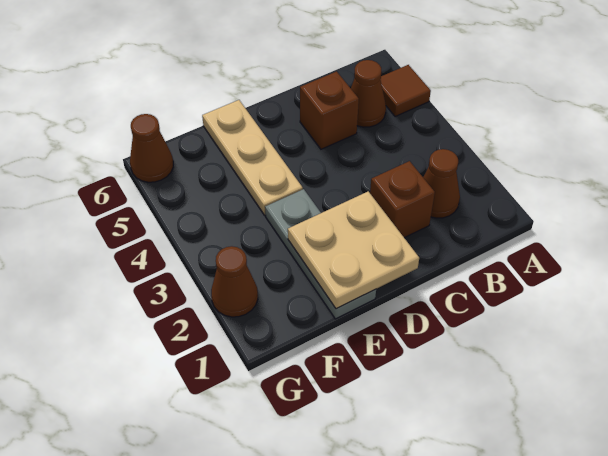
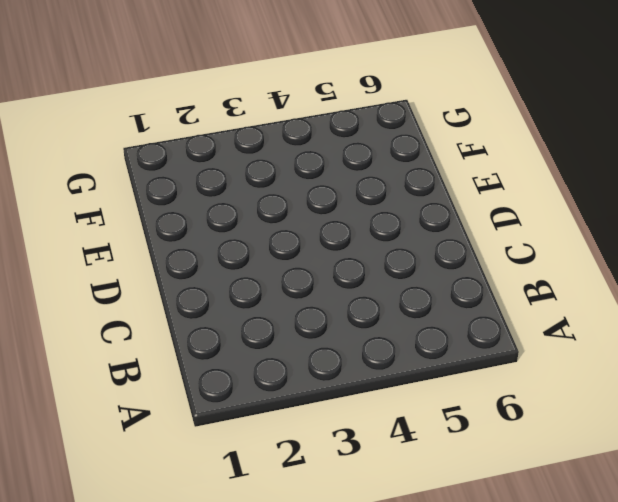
none -> brown 1x1 tile [380,65,431,117]
none -> brown 1x1 cone [423,149,460,218]

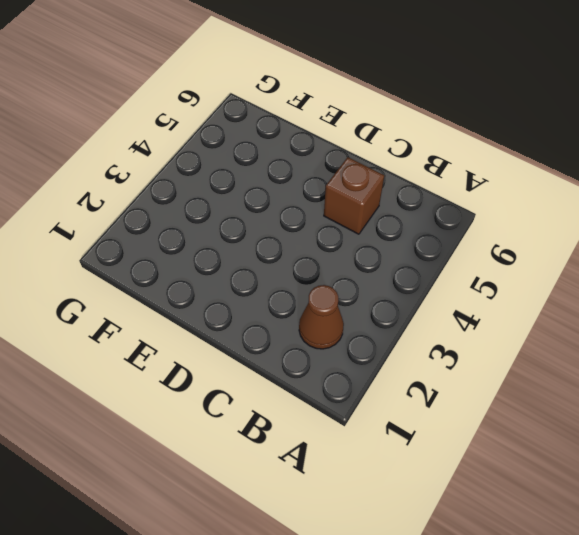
none -> brown 1x1 tile [380,65,431,117]
none -> brown 1x1 cone [351,60,386,127]

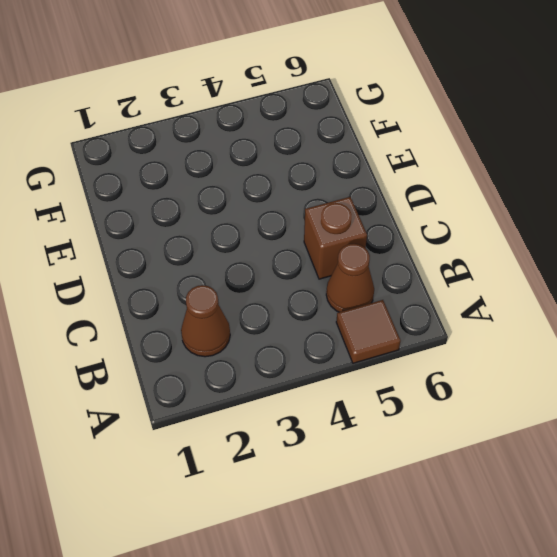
none -> brown 1x1 brick [370,161,435,238]
none -> grey 1x3 plate [265,189,376,319]

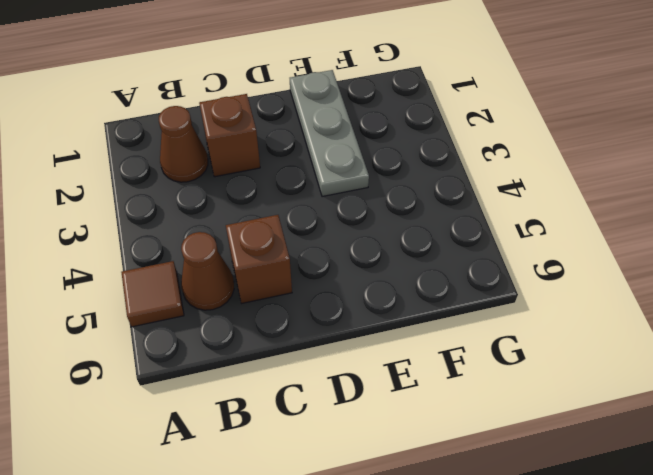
none -> tan 1x3 plate [202,100,303,215]
none -> brown 1x1 cone [211,246,258,317]

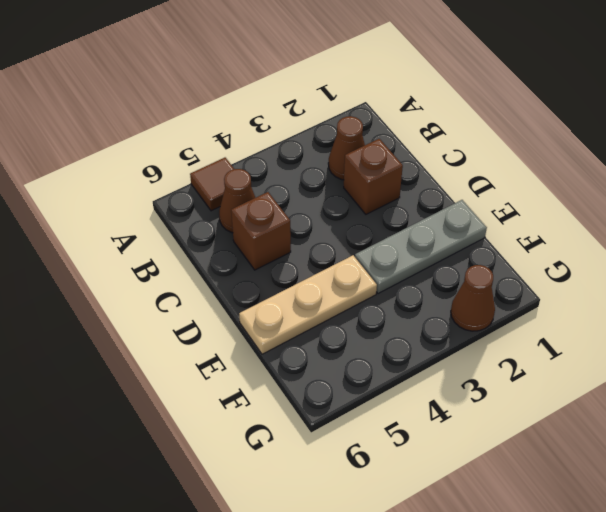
none -> brown 1x1 cone [130,114,173,182]
none -> tan 2x2 plate [288,191,419,309]

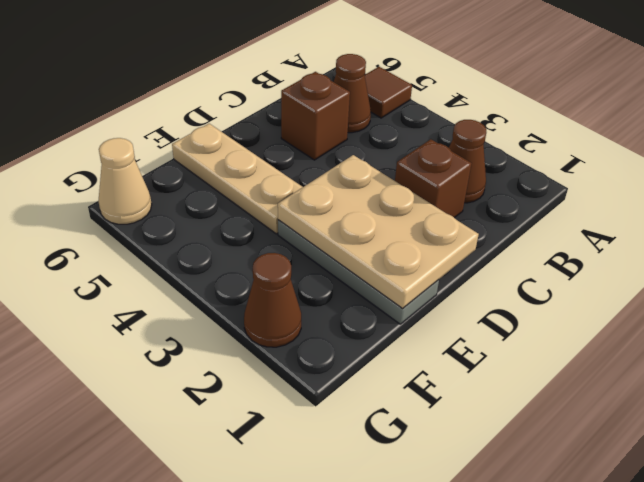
tan 2x3 plate [278,155,479,308] -> tan 2x2 plate [288,191,419,309]
tan 1x1 cone [98,138,152,224] -> brown 1x1 cone [130,114,173,182]

